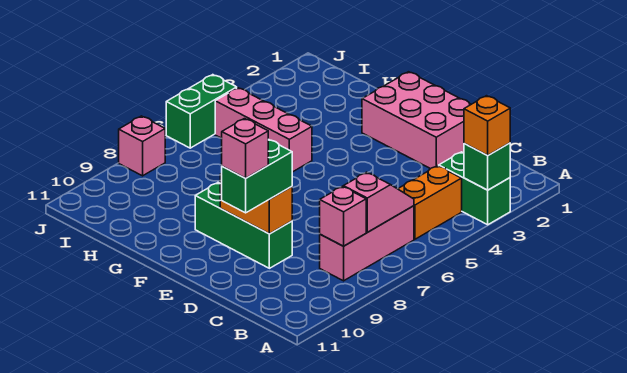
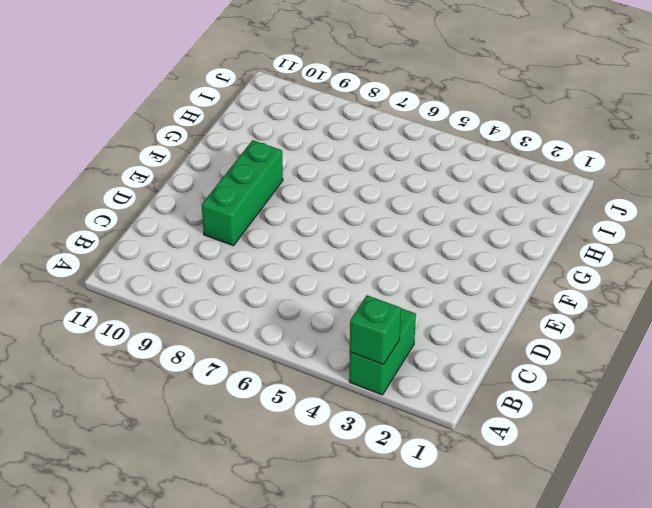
none -> orange 1x2 brick [398,166,462,239]
none -> pink 1x3 brick [320,206,414,281]
none -> pink 2x3 brick [362,72,471,169]

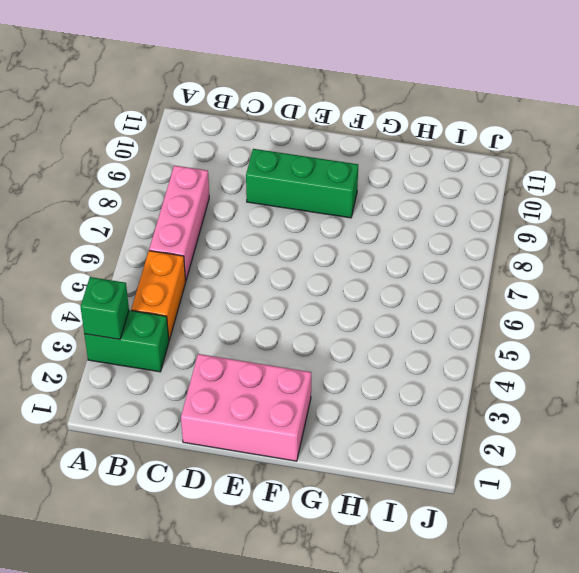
none -> pink 1x3 brick [215,88,312,172]
none -> green 1x2 brick [166,75,237,148]
none -> pink 1x1 brick [119,116,165,176]

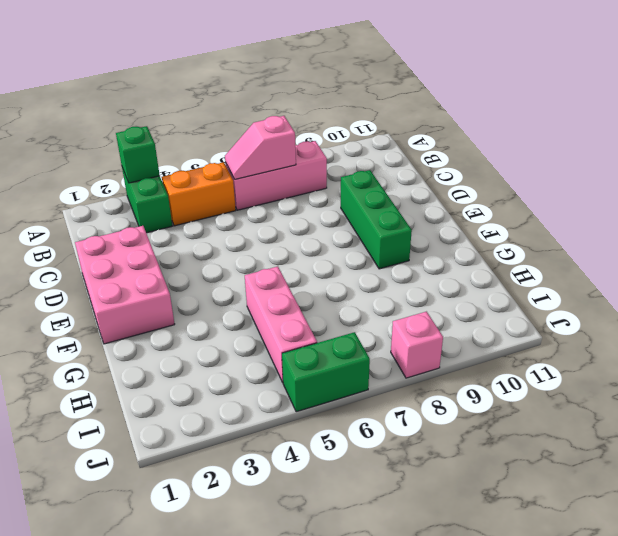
none -> pink 1x1 brick [320,186,366,246]
none -> orange 1x2 brick [220,173,292,234]
none -> orange 1x1 brick [464,96,510,155]

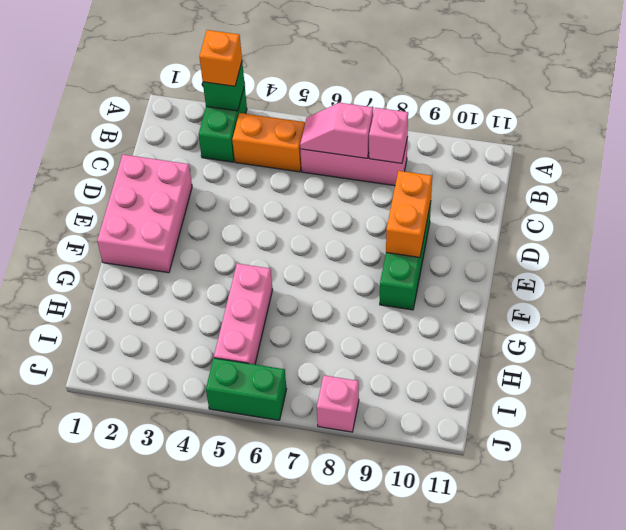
none -> green 1x2 brick [222,139,292,213]
none -> pink 1x1 brick [221,119,268,178]

